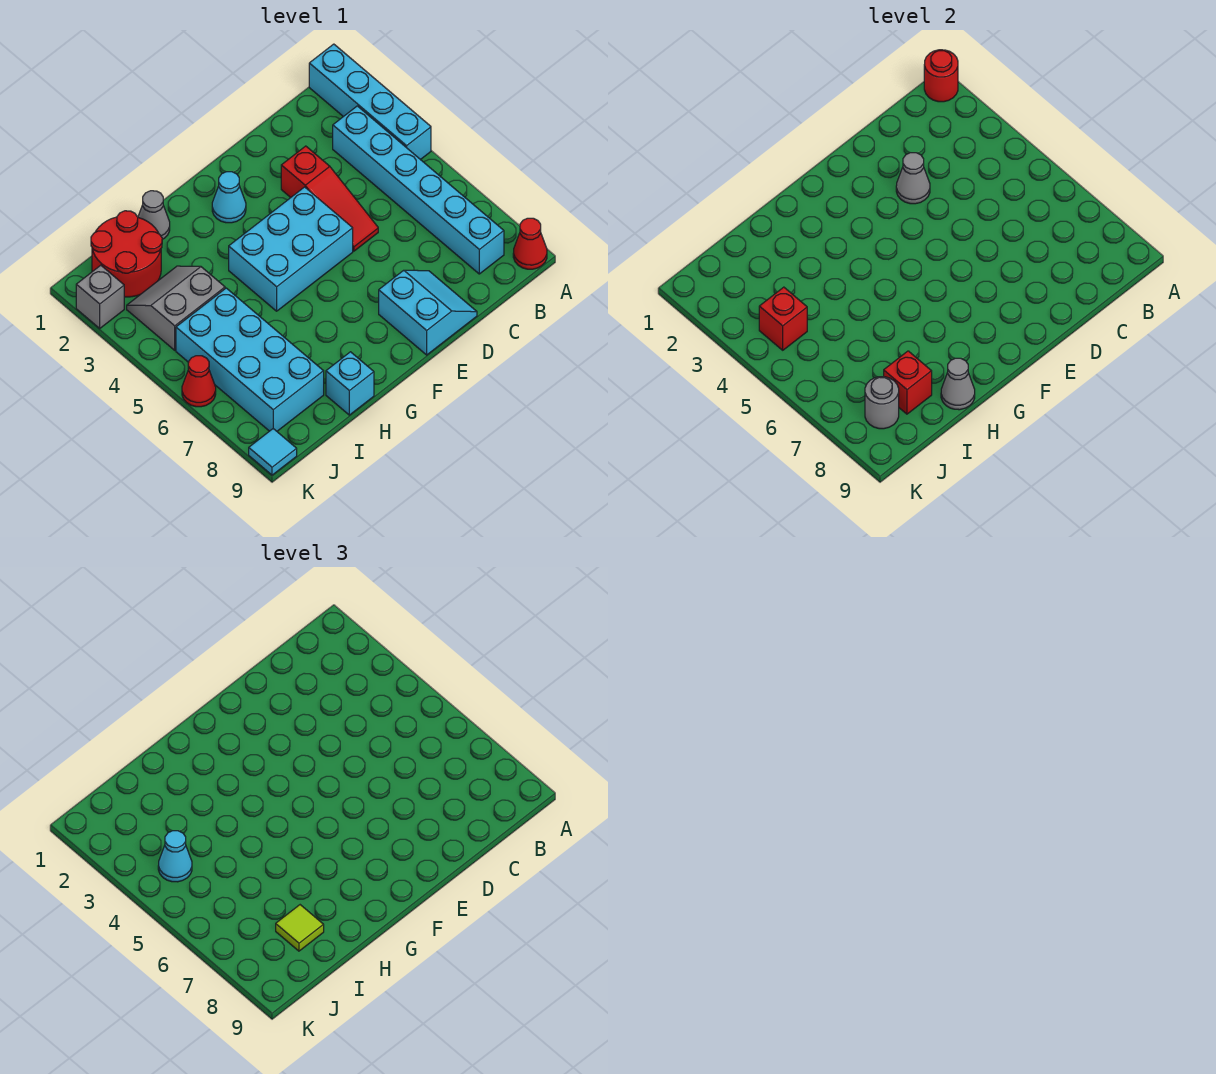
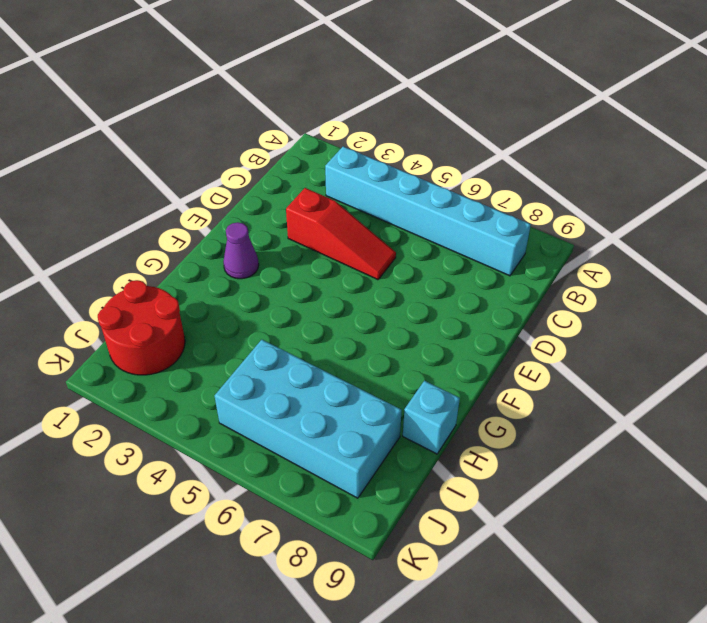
purple 1x1 cone [223,222,259,279] -> cyan 1x1 cone [212,172,246,223]
none -> cyan 1x4 brick [309,44,431,160]
none -> red 1x1 cone [513,218,547,269]
none -> cyan 2x2 slope [379,270,477,355]

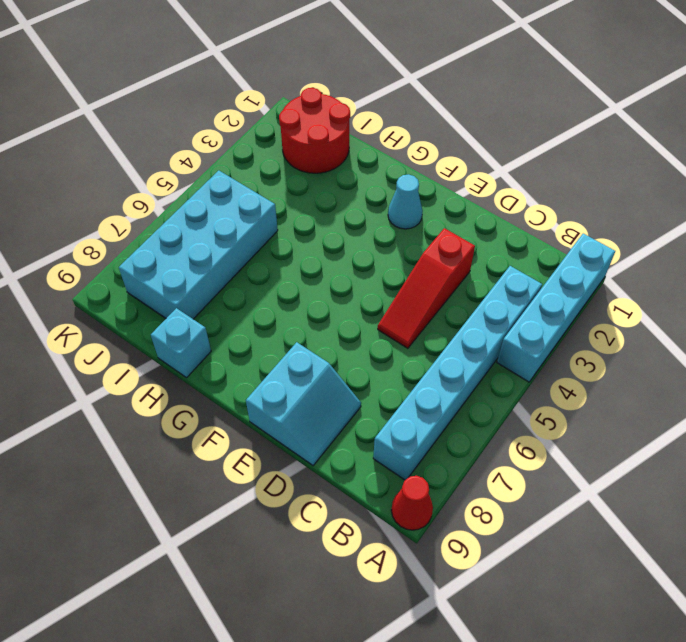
none -> cyan 2x3 brick [229,187,353,311]
none -> grey 1x1 cone [138,191,170,239]
none -> grey 2x2 slope [127,266,225,350]

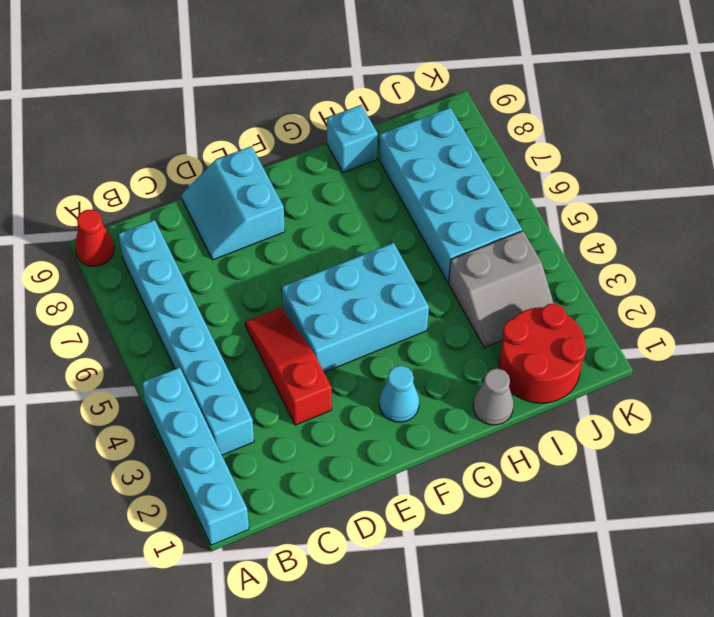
none -> grey 1x1 brick [76,265,124,328]
none -> red 1x1 cone [182,356,216,407]
none -> cyan 1x1 tile [249,429,297,475]

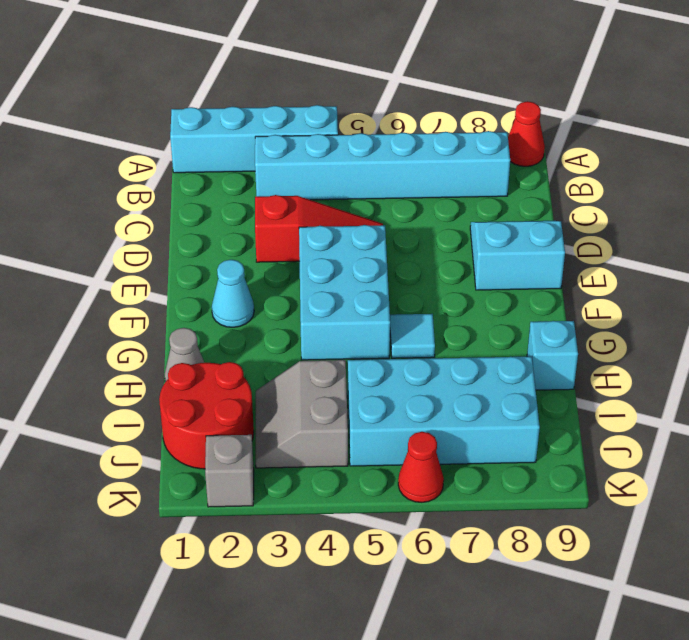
cyan 1x1 tile [390,314,435,358] -> cyan 1x1 tile moved to [249,429,297,475]
none -> red 1x1 round brick [924,50,958,102]
none -> grey 1x1 cone [896,153,930,204]
none -> grey 1x1 cone [941,358,975,410]

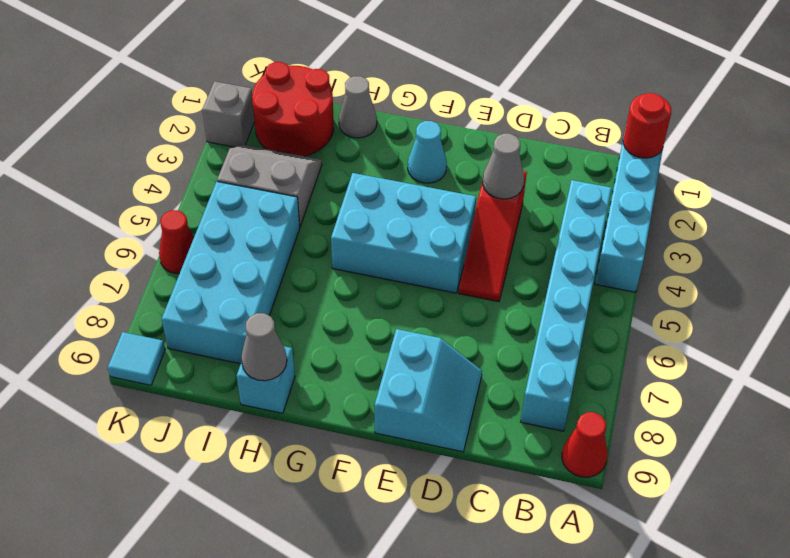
none -> red 1x1 brick [884,351,932,414]
none -> red 1x1 brick [759,287,807,350]
none -> grey 1x1 round brick [865,377,899,429]

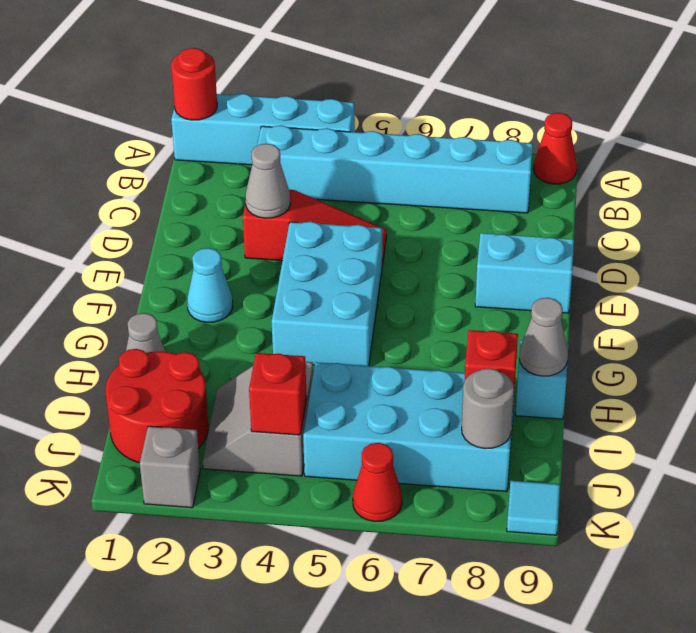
none -> lime 1x1 tile [276,905,324,951]
none -> cyan 1x1 cone [158,831,192,882]

